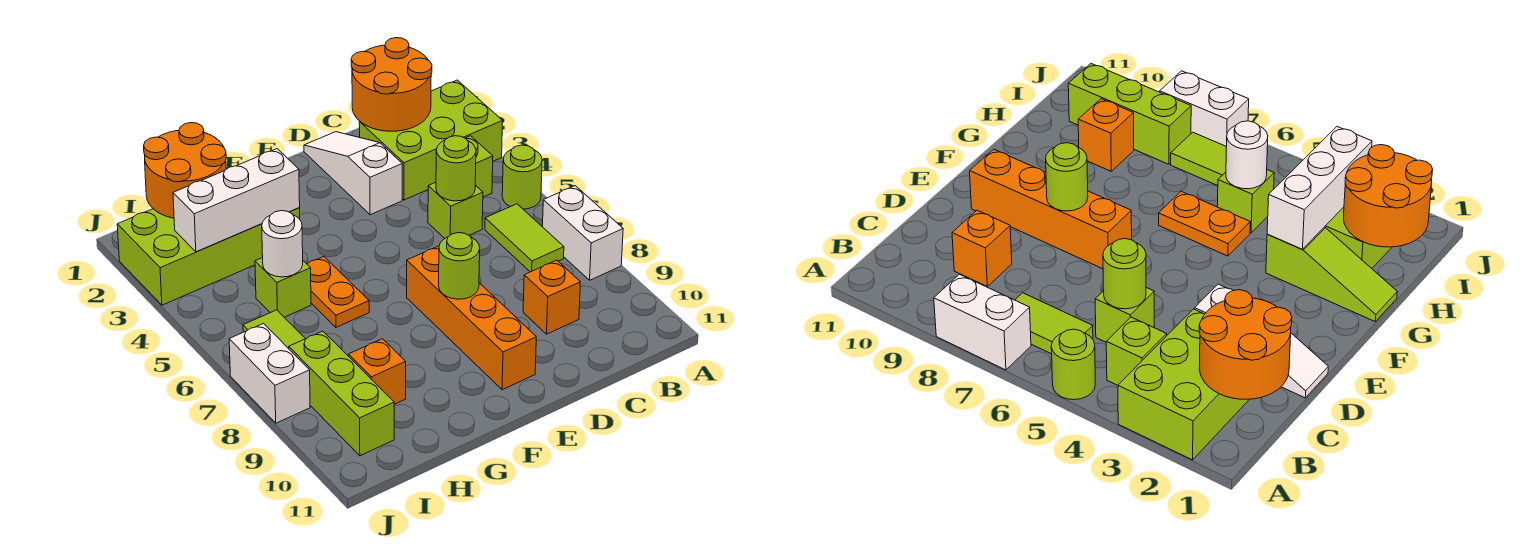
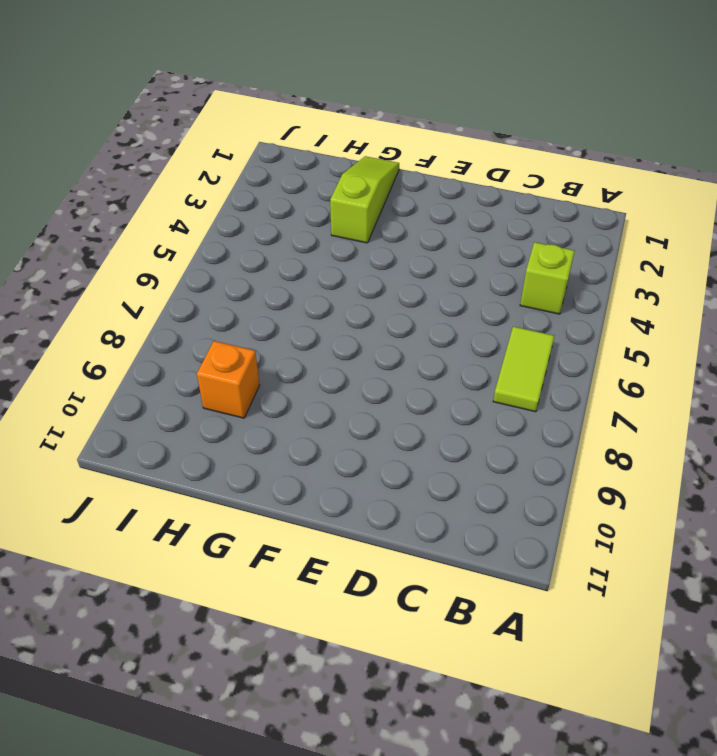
none -> lime 2x3 brick [359,80,503,200]
none -> lime 1x1 round brick [502,145,542,209]
none -> white 1x2 brick [543,186,623,280]

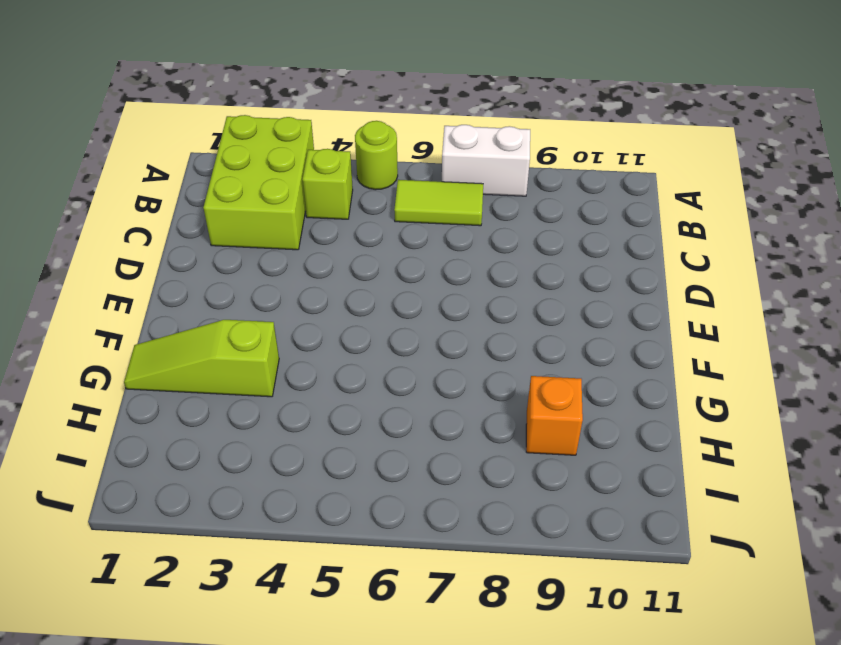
none -> lime 1x1 brick [428,182,483,238]
none -> orange 1x1 brick [523,260,580,334]
none -> white 1x3 slope [304,132,402,215]

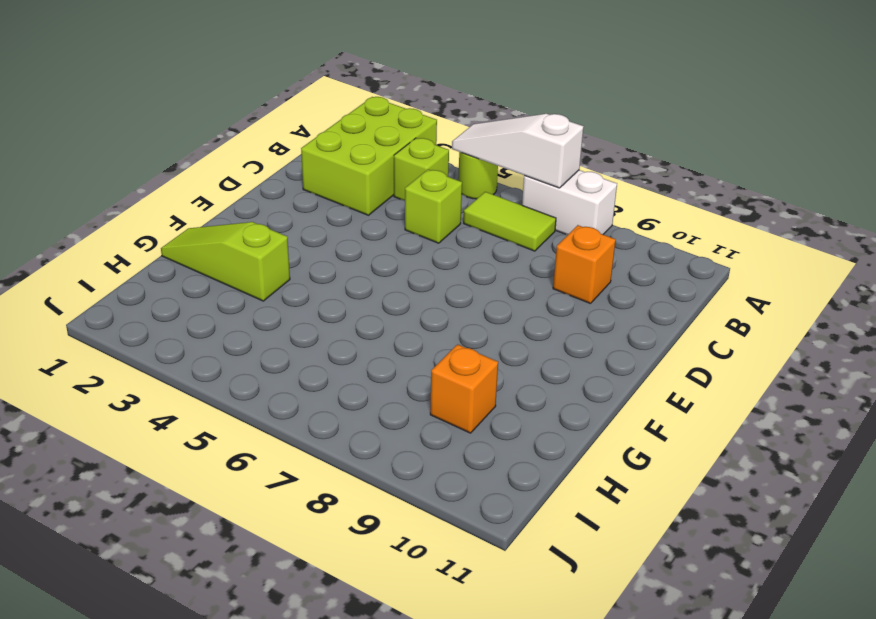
white 1x3 slope [452,114,584,188] -> white 1x3 slope moved to [304,132,402,215]
none -> orange 1x4 brick [407,246,536,390]
none -> orange 1x2 plate [307,257,369,327]
none -> lime 2x3 brick [117,209,263,305]

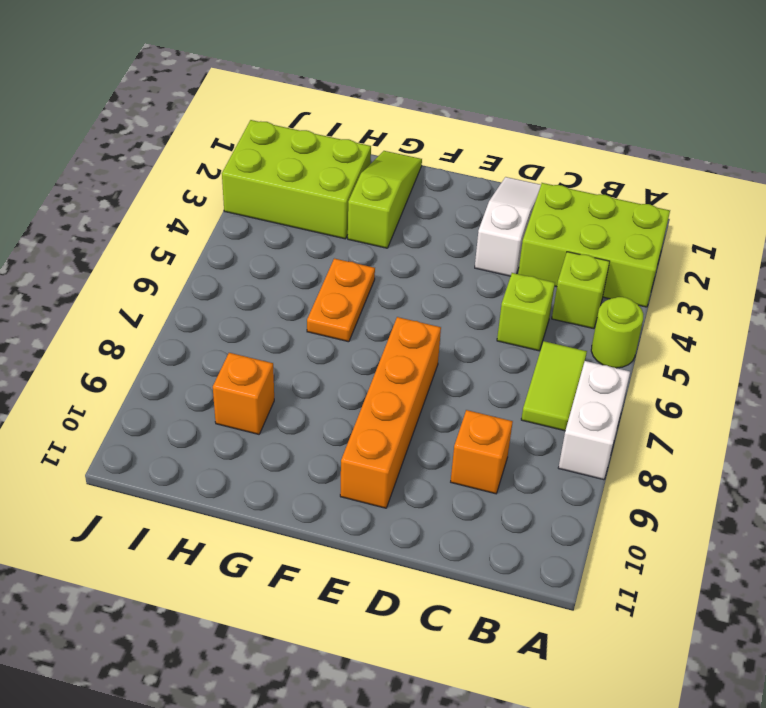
none -> lime 1x1 brick [255,258,311,317]
none -> lime 1x2 tile [243,310,305,349]
none -> lime 1x3 brick [289,331,394,456]

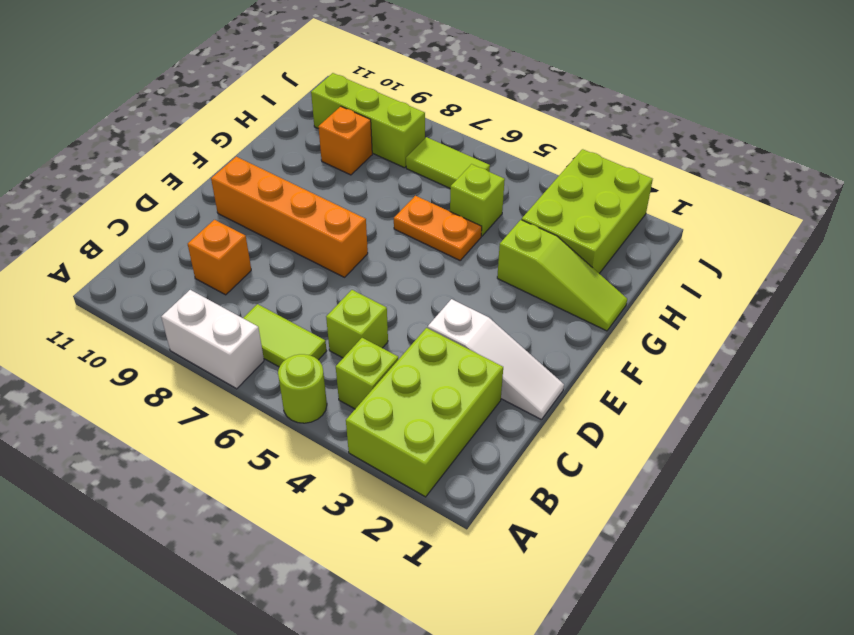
none -> white 1x2 brick [229,324,310,423]
none -> orange 2x2 round brick [351,38,432,131]
none -> lime 1x1 round brick [436,136,476,201]

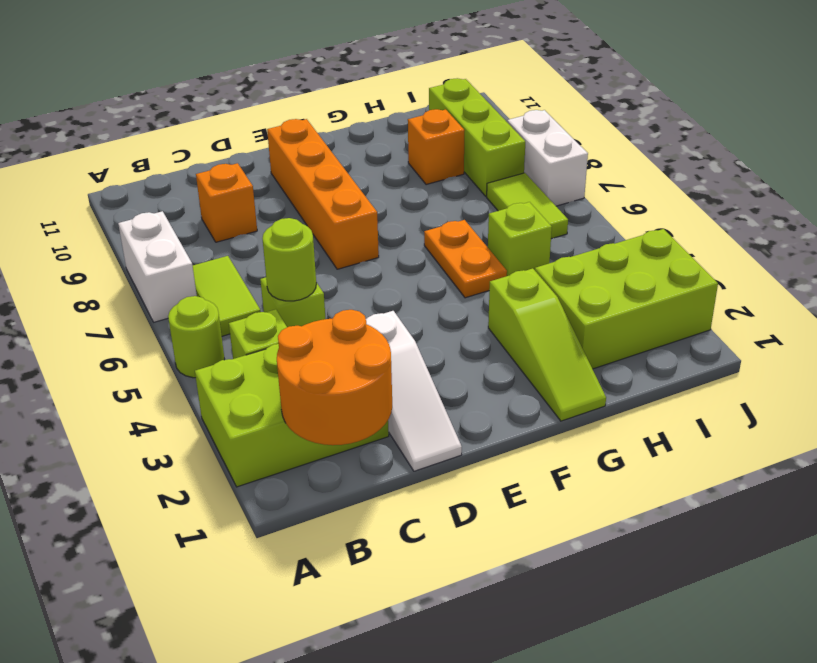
none -> lime 1x1 round brick [439,233,480,299]
none -> white 1x3 brick [173,149,300,252]
none -> orange 2x2 round brick [144,123,226,218]

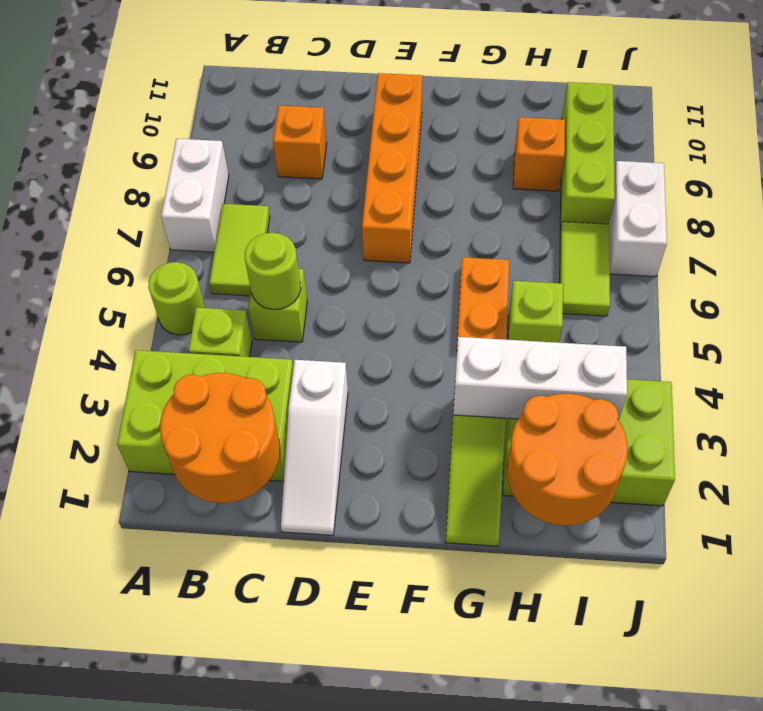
none -> lime 1x1 round brick [439,233,480,299]
none -> white 1x1 round brick [262,211,303,277]

